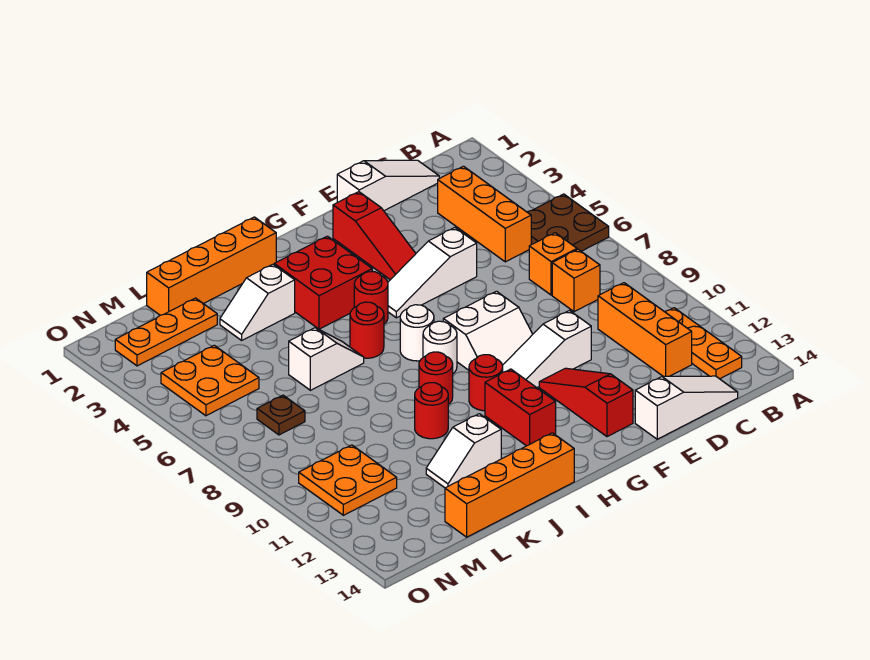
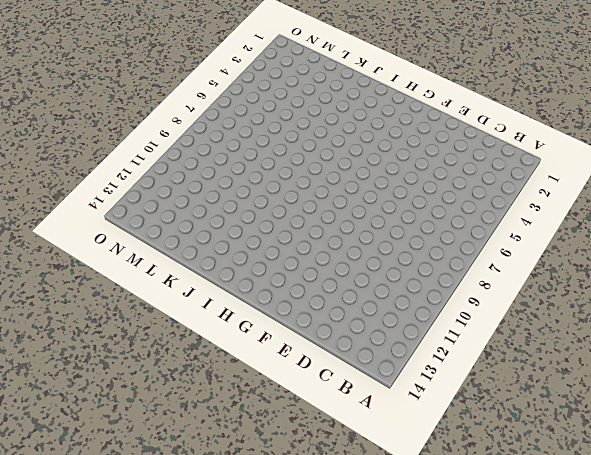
none -> brown 2x2 plate [527,194,609,251]
none -> orange 1x3 plate [665,308,742,379]
none -> white 1x3 slope [337,160,439,211]
none -> orange 1x3 brick [438,166,531,262]

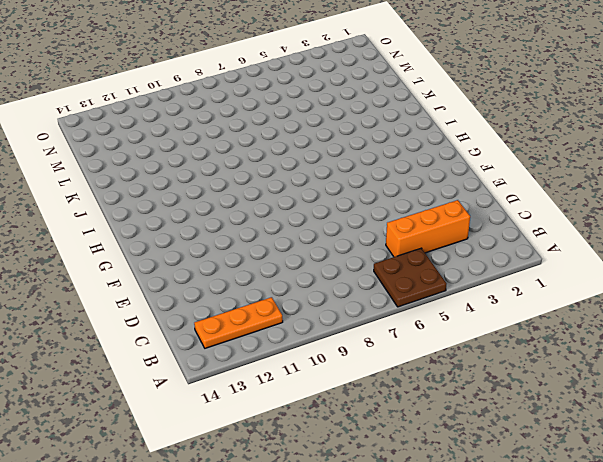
none -> white 1x3 slope [337,160,439,211]
none -> orange 1x1 brick [529,233,577,295]
none -> orange 1x1 brick [552,249,600,312]
none -> orange 1x3 brick [598,283,692,376]

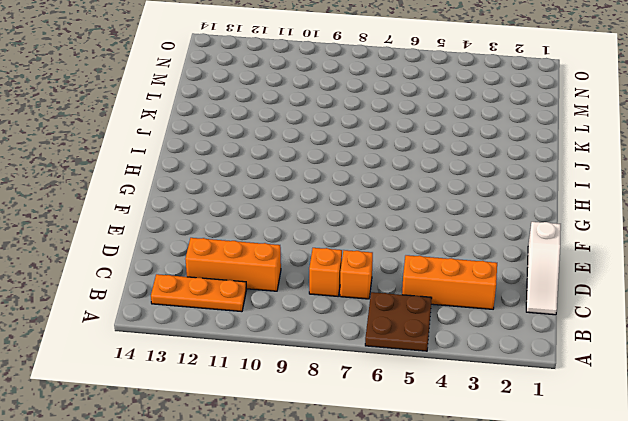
none -> white 1x3 slope [635,376,738,439]
none -> white 1x3 slope [388,228,477,318]
none -> white 1x3 slope [503,311,591,388]
none -> red 1x3 slope [333,192,416,280]

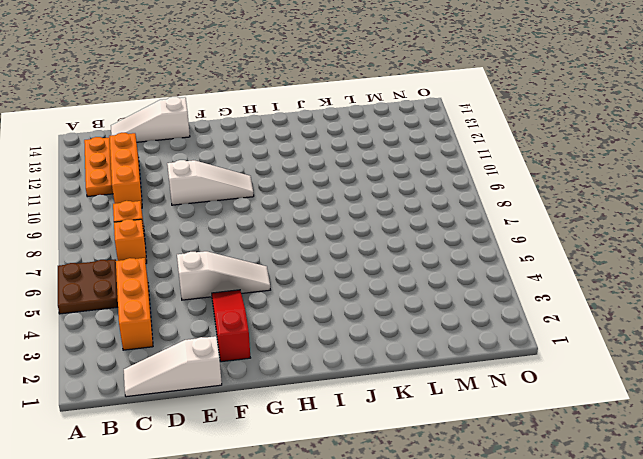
none -> white 2x2 slope [443,291,533,370]
none -> red 1x3 slope [539,368,633,437]
none -> red 2x2 brick [274,236,372,329]
none -> red 1x1 round brick [354,272,388,324]

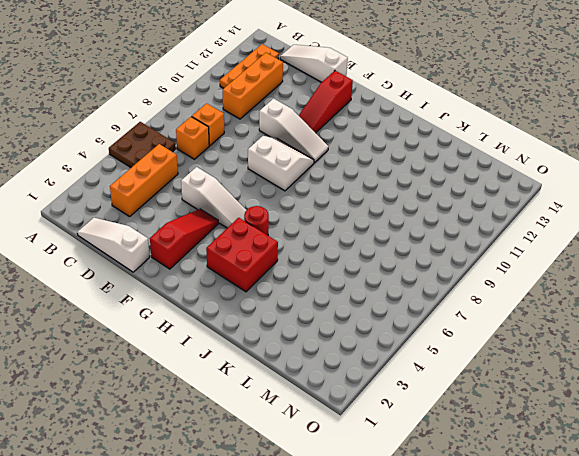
none -> white 1x1 round brick [400,305,434,361]
none -> white 1x1 round brick [423,321,457,373]
none -> red 1x1 round brick [469,355,503,411]
none -> red 1x2 brick [485,369,556,446]

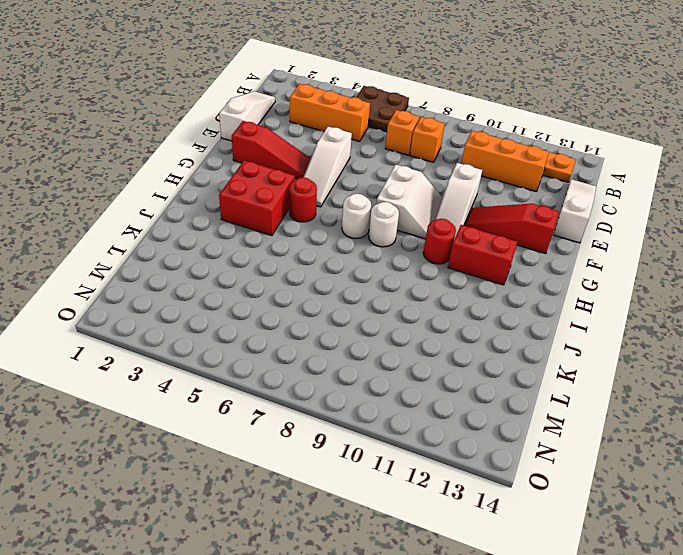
none -> orange 1x4 brick [147,217,276,315]
none -> red 1x1 round brick [350,302,384,358]
none -> red 1x1 round brick [419,352,453,404]
none -> orange 1x4 brick [445,433,574,537]

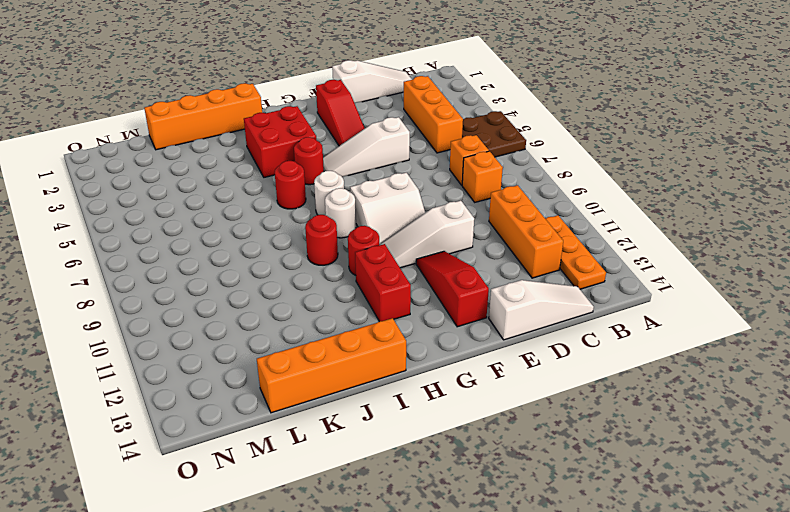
none -> white 1x2 slope [220,264,295,340]
none -> white 1x2 slope [289,328,364,390]
none -> red 1x1 round brick [415,383,448,439]
none -> white 1x2 slope [426,414,501,488]

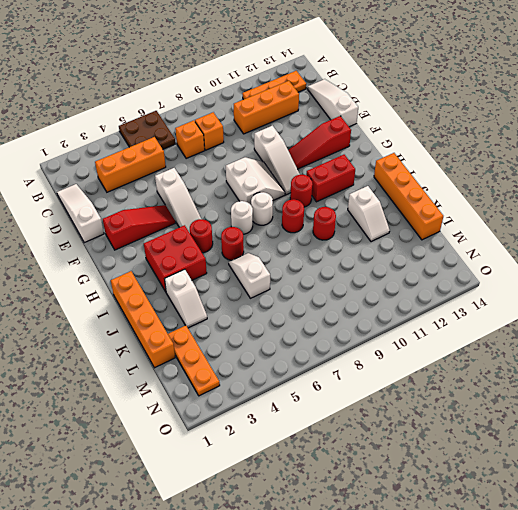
none -> orange 2x2 plate [161,345,259,416]
none -> brown 1x1 plate [257,395,305,435]
none -> orange 2x2 plate [299,445,397,515]

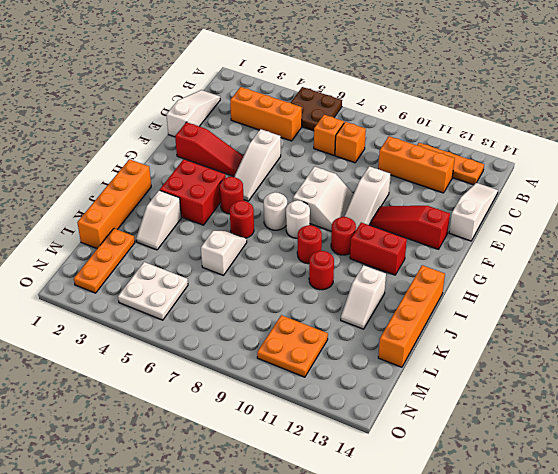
white 2x2 plate [118,262,188,320] -> orange 2x2 plate [161,345,259,416]
none -> brown 1x1 plate [257,395,305,435]

